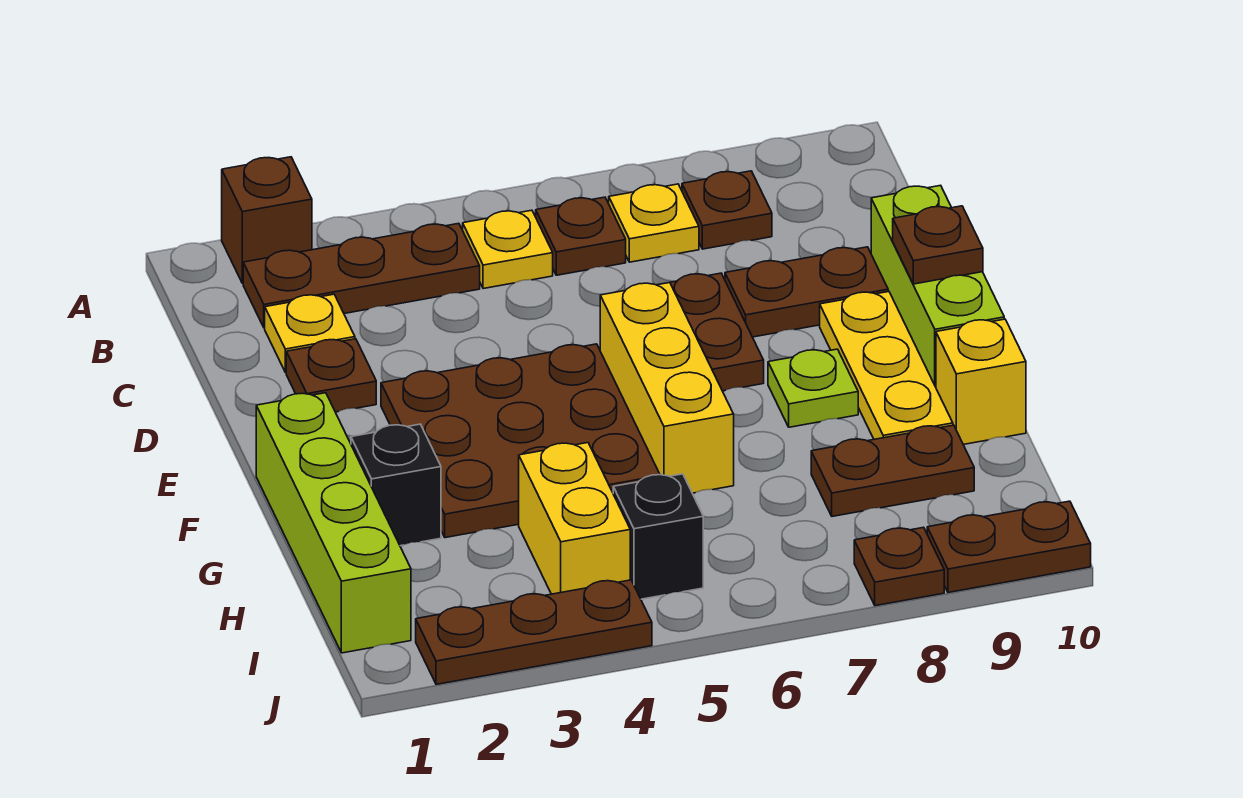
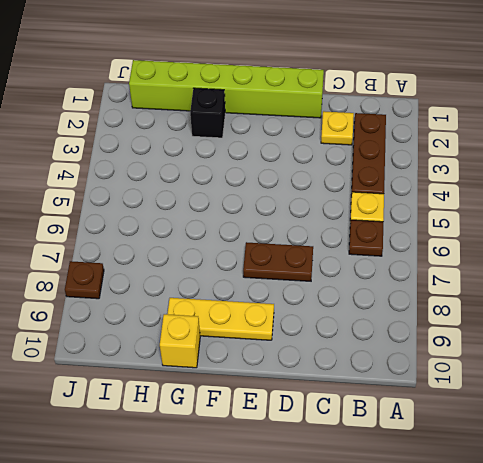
lime 1x6 brick [129,60,324,118] -> lime 1x4 brick [256,393,411,653]
none -> brown 1x1 brick [222,157,312,283]
none -> yellow 1x1 plate [609,184,699,262]
none -> brown 1x1 plate [682,171,772,249]

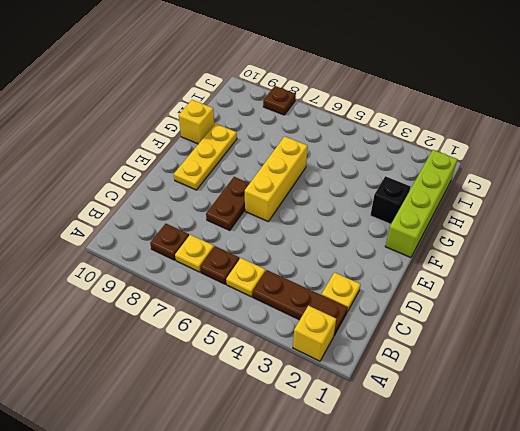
yellow 1x1 brick [293,306,336,361] -> brown 1x1 brick [222,157,312,283]
none -> brown 1x1 plate [286,339,376,412]
none -> brown 1x2 plate [725,247,888,337]
none -> lime 1x3 brick [871,185,1004,387]

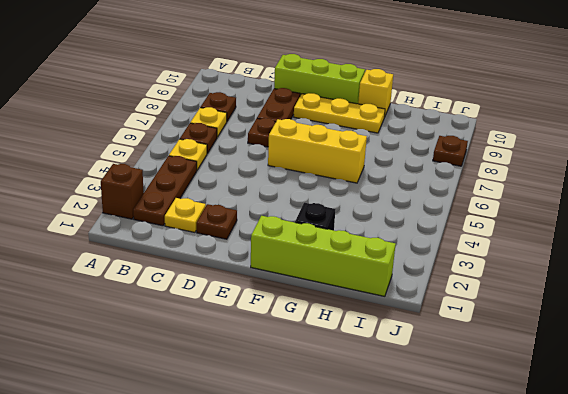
none -> brown 3x3 plate [381,344,660,538]
none -> lime 1x1 plate [768,349,858,427]
none -> yellow 1x2 brick [519,443,630,594]

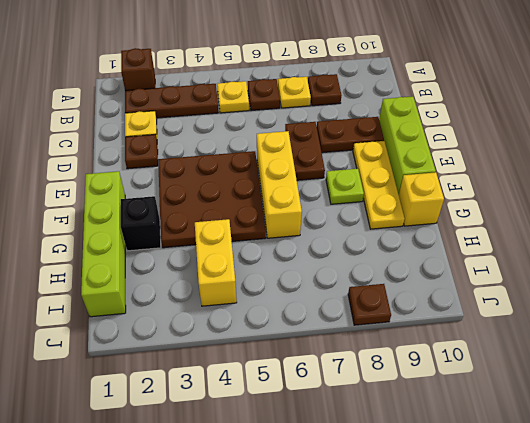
none -> brown 1x2 plate [811,425,974,516]
none -> black 1x1 brick [613,474,703,599]
none -> brown 1x3 plate [416,580,652,684]

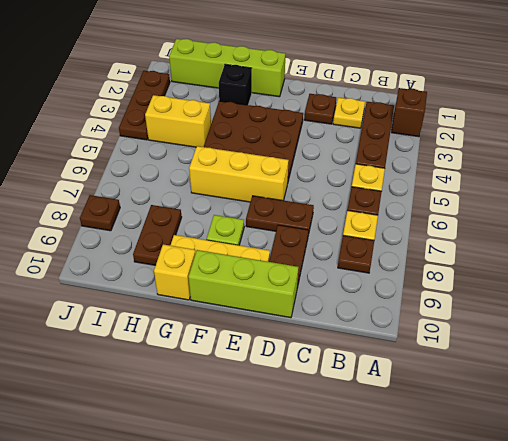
none -> black 1x1 brick [613,474,703,599]
none -> brown 1x2 plate [927,501,1091,593]
none -> brown 1x1 plate [893,206,983,284]

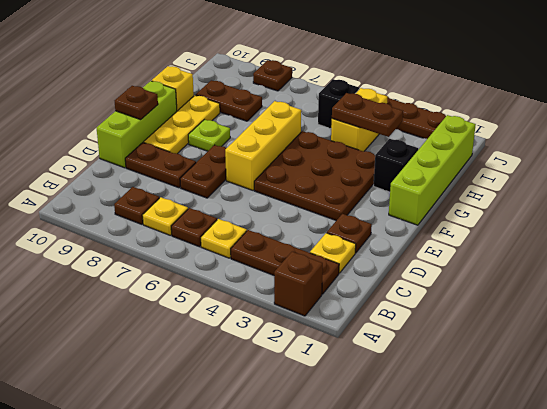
brown 1x2 plate [332,93,403,137] -> brown 1x2 plate moved to [927,501,1091,593]

